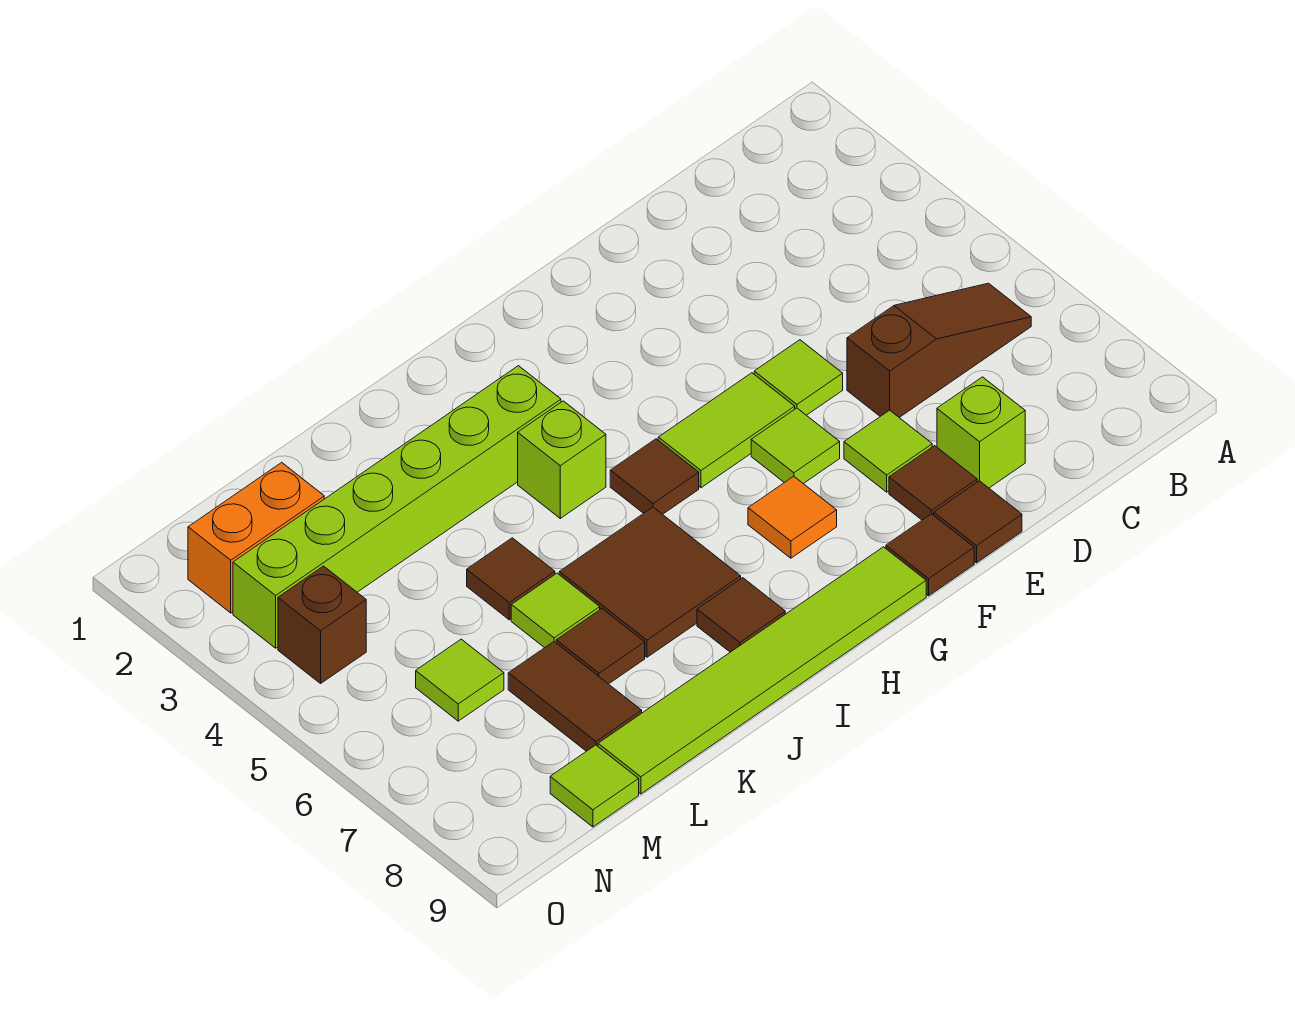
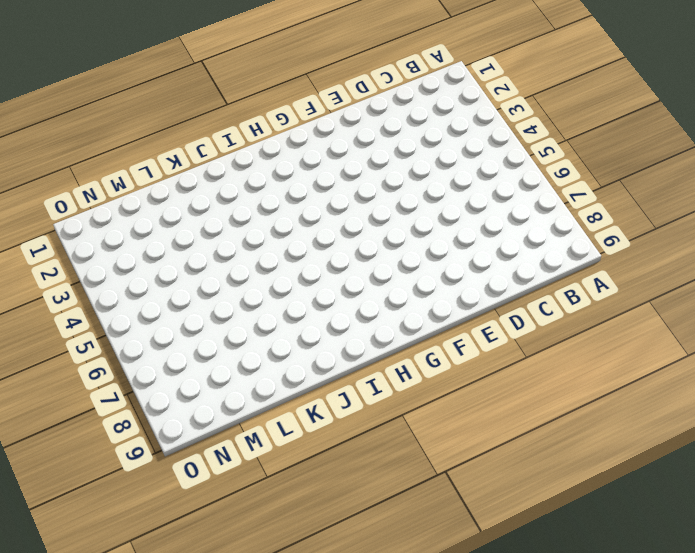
none -> brown 1x3 slope [847,283,1031,417]
none -> lime 1x1 brick [937,377,1025,488]
none -> lime 1x1 tile [754,340,843,415]

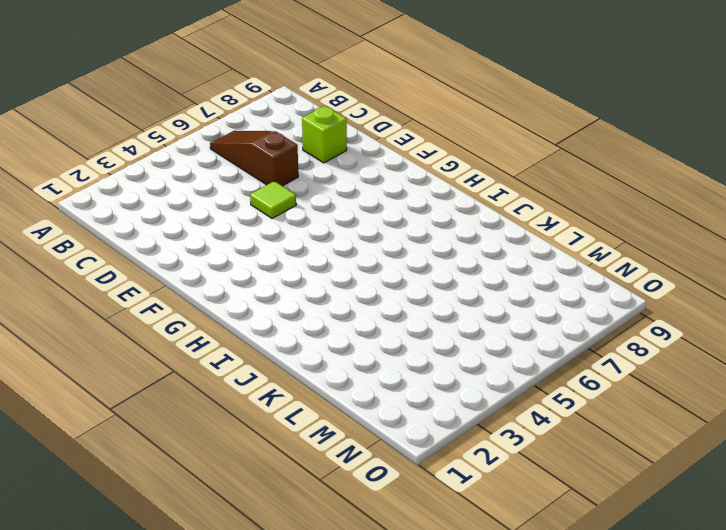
none -> lime 1x1 tile [844,410,932,492]
none -> brown 1x1 tile [889,446,977,520]
none -> brown 1x1 tile [934,481,1022,563]

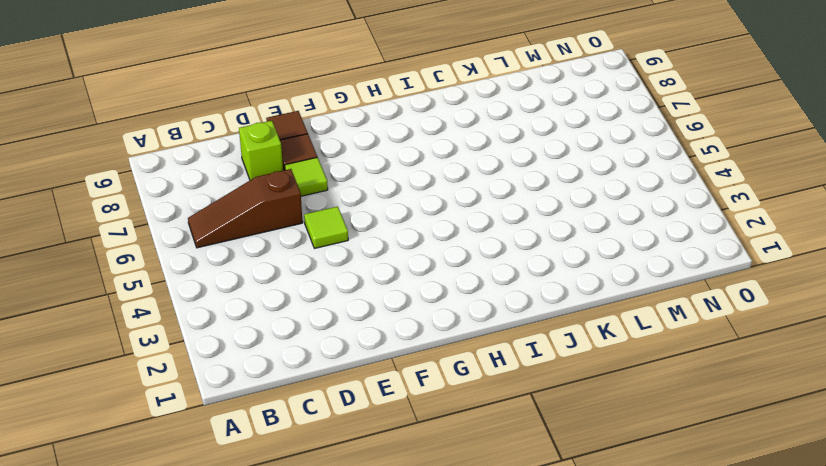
none -> lime 1x2 tile [658,373,795,488]
none -> lime 1x1 tile [751,408,840,484]
none -> brown 1x1 tile [886,514,974,596]

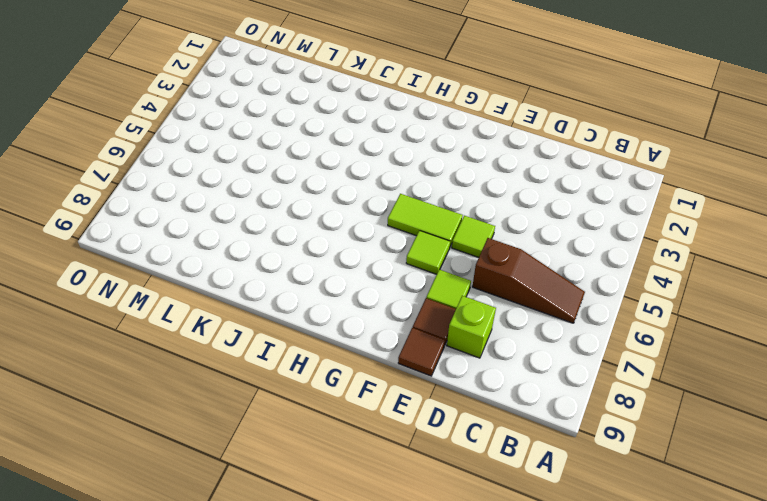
none -> brown 1x1 tile [886,514,974,596]
none -> orange 1x1 tile [748,476,837,558]
none -> lime 1x6 tile [598,547,926,794]

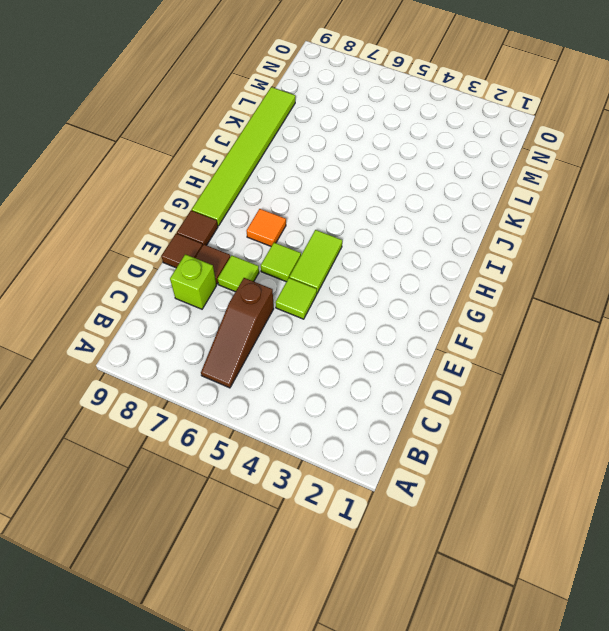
none -> brown 1x1 tile [610,439,699,514]
none -> lime 1x6 brick [233,366,561,648]
none -> lime 1x1 brick [518,401,606,518]

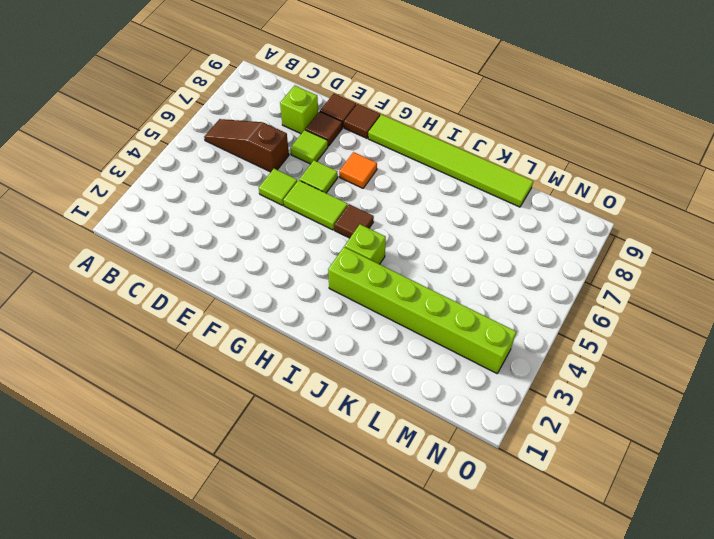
none -> brown 2x2 tile [559,507,741,657]
none -> brown 1x1 tile [697,578,785,652]
none -> brown 1x1 tile [467,538,555,620]

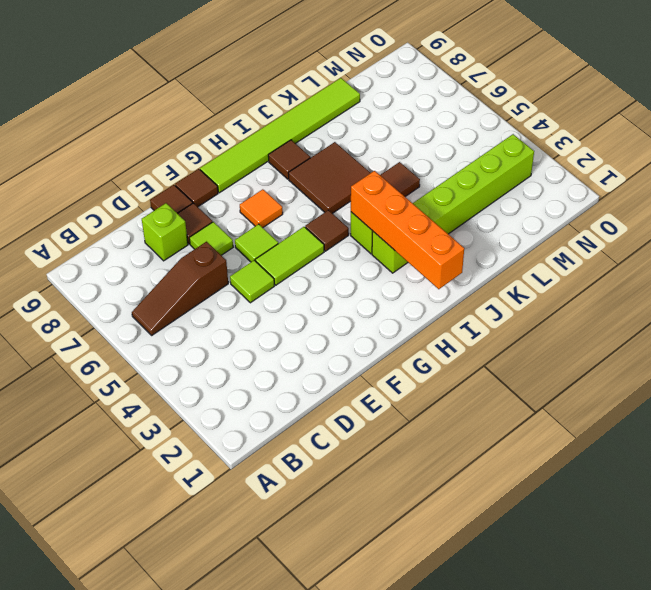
orange 1x4 brick [351,171,464,289] -> none
none -> lime 1x1 tile [511,573,600,648]
none -> brown 1x1 tile [556,609,645,684]
none -> brown 1x2 tile [508,642,642,751]

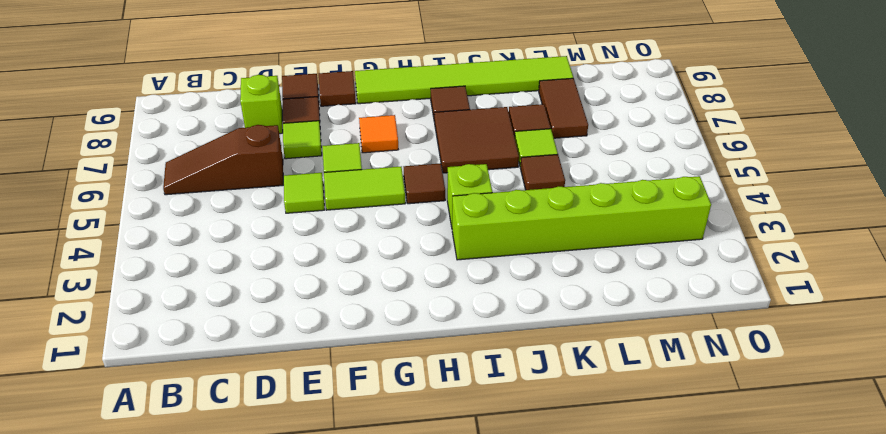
none -> orange 1x2 brick [188,462,324,613]
none -> lime 1x1 tile [416,639,504,721]
none -> lime 1x1 tile [550,745,639,827]

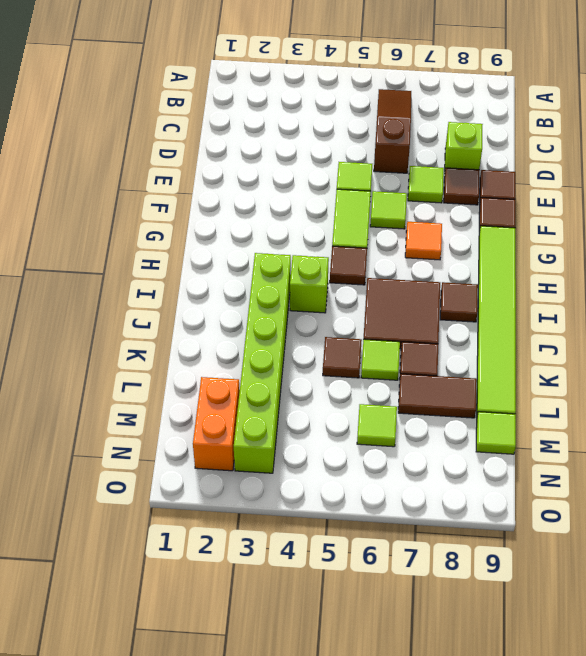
none -> brown 1x1 brick [278,566,366,683]

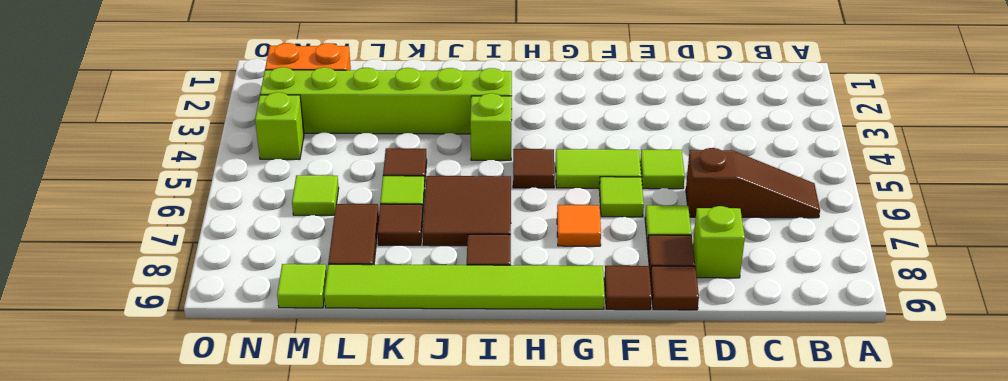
lime 1x1 brick [255,92,304,160] -> brown 1x1 brick [278,566,366,683]

